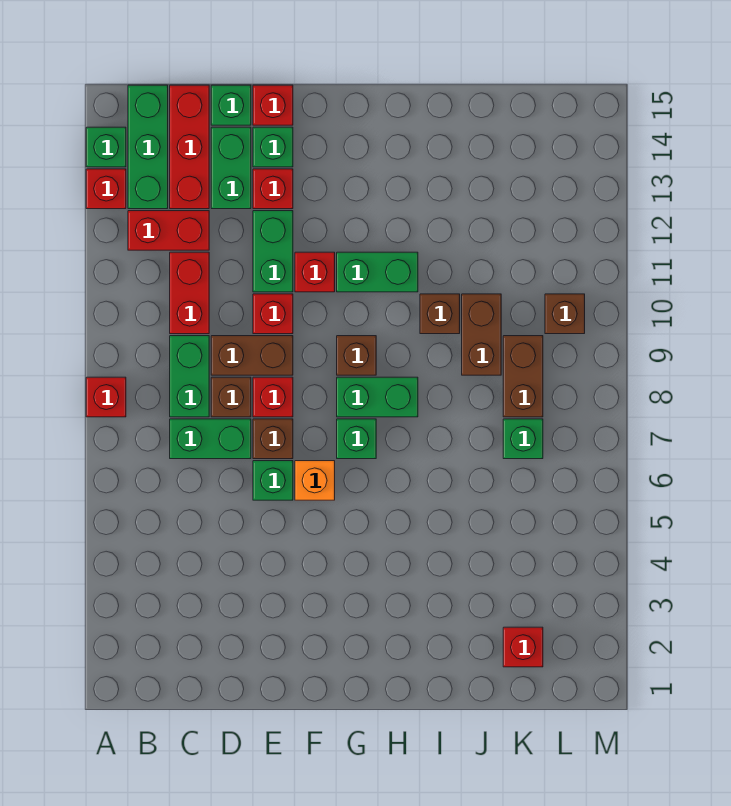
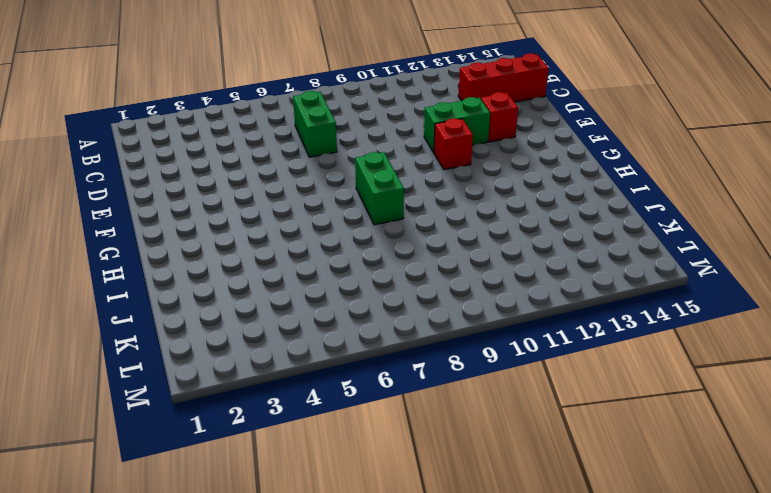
none -> red 1x1 brick [86,377,126,417]
none -> red 1x1 brick [86,169,126,209]
none -> green 1x1 brick [86,127,126,167]
none -> red 1x2 brick [128,211,209,250]

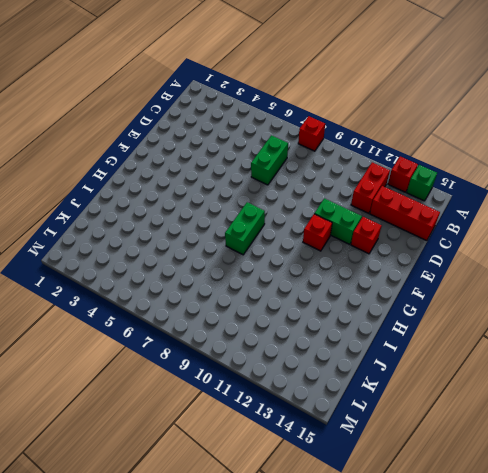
none -> green 1x3 brick [128,85,168,209]
none -> green 1x2 brick [170,336,209,417]
none -> red 1x2 brick [170,252,209,334]
none -> brown 1x1 brick [211,377,251,417]

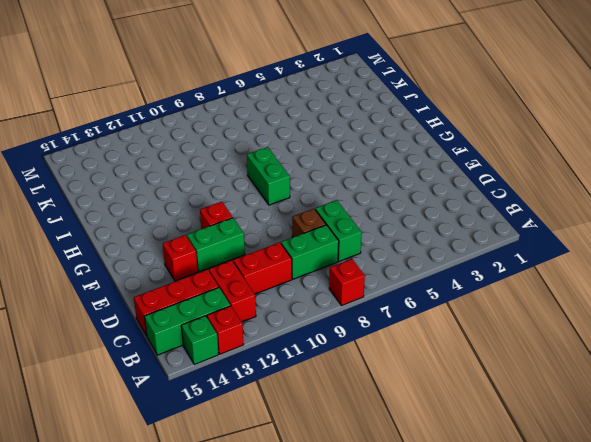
none -> brown 1x2 brick [211,336,293,375]
none -> green 1x2 brick [211,127,251,209]
none -> green 1x1 brick [211,85,251,125]
none -> green 1x1 brick [253,461,293,500]

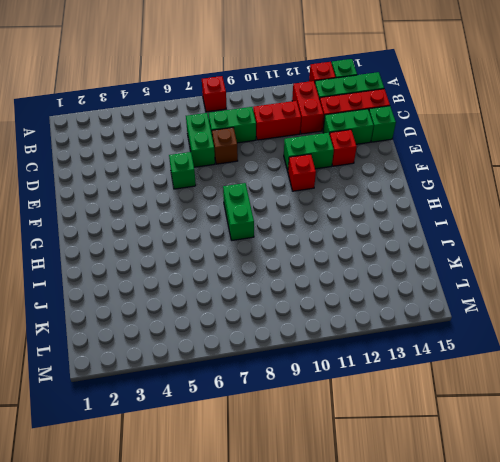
none -> brown 1x2 brick [211,336,293,375]
none -> brown 1x1 brick [253,419,293,459]
none -> red 1x1 brick [253,377,293,417]
none -> red 1x1 brick [253,294,293,334]

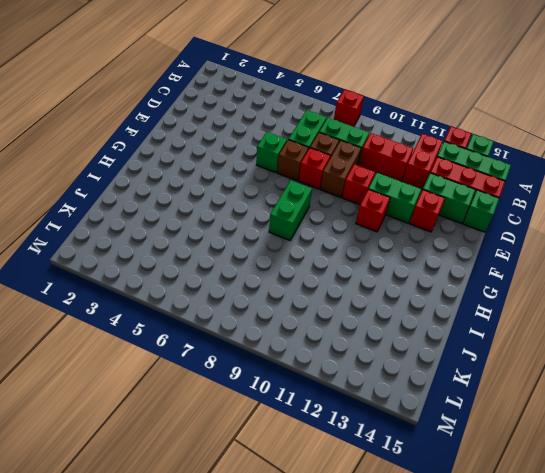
none -> green 1x1 brick [253,127,293,167]
none -> red 1x1 brick [253,85,293,125]
none -> orange 1x1 brick [295,461,335,500]
none -> green 1x1 brick [337,419,376,459]

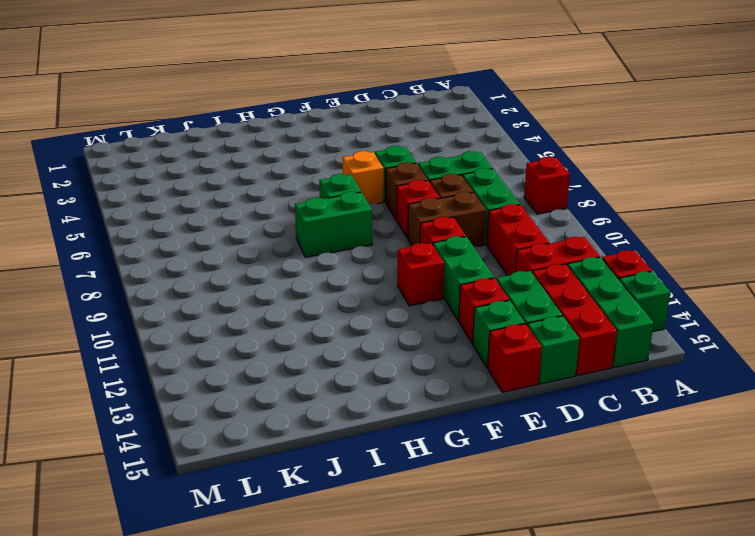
none -> brown 1x1 brick [337,336,376,375]
none -> green 1x2 brick [337,252,418,292]
none -> brown 1x1 brick [420,294,460,334]
none -> brown 1x2 brick [462,294,501,375]

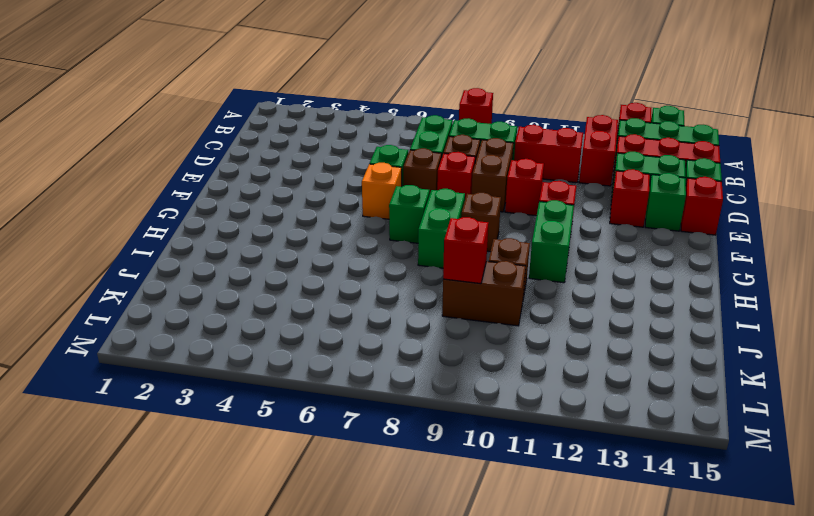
red 1x1 brick [443,217,489,284] -> red 1x1 brick moved to [503,627,543,667]
none -> green 1x2 brick [253,211,293,292]
none -> green 1x1 brick [503,419,543,459]
none -> brown 1x2 brick [503,336,543,417]
none -> brown 1x1 brick [545,294,585,334]

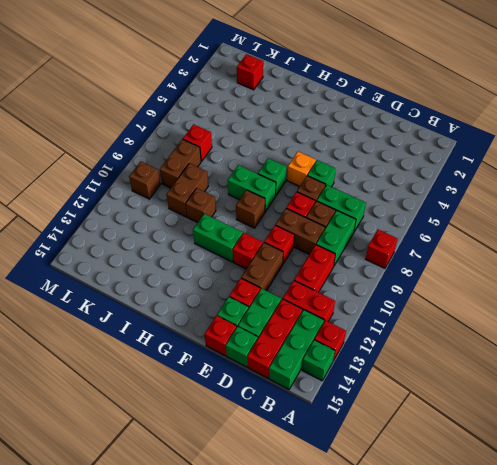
brown 1x2 brick [241,243,283,291] -> green 1x2 brick [253,211,293,292]
red 1x1 brick [183,124,212,161] -> green 1x1 brick [503,419,543,459]

